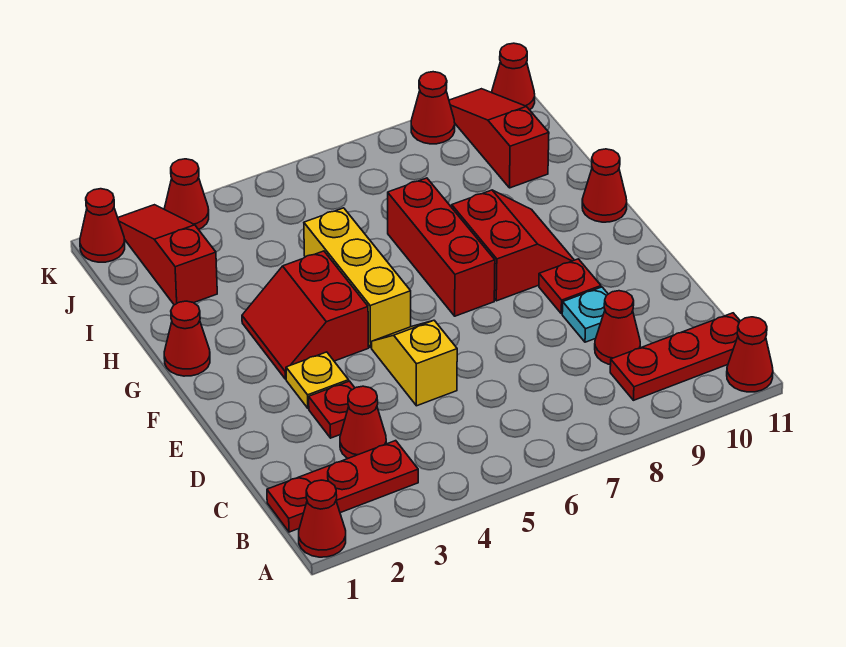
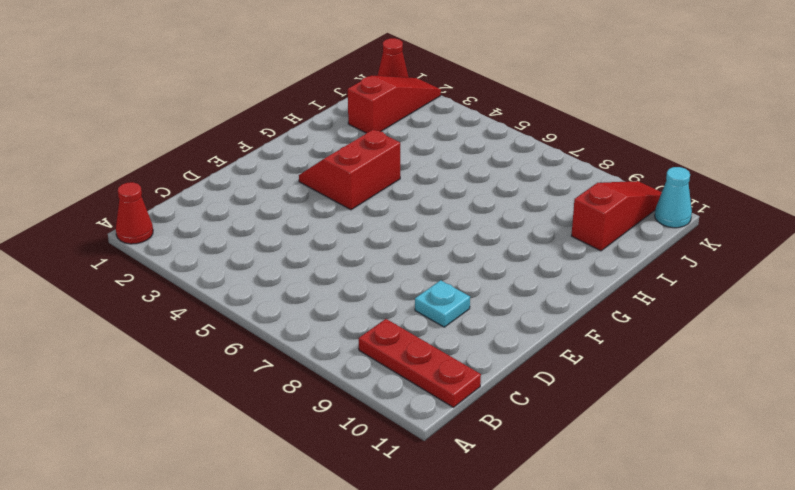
cyan 1x1 cone [655,167,692,228] -> red 1x1 cone [492,43,535,110]
none -> red 1x1 cone [727,317,773,392]
none -> red 1x3 plate [267,441,418,532]
none -> red 1x1 cone [340,386,386,458]

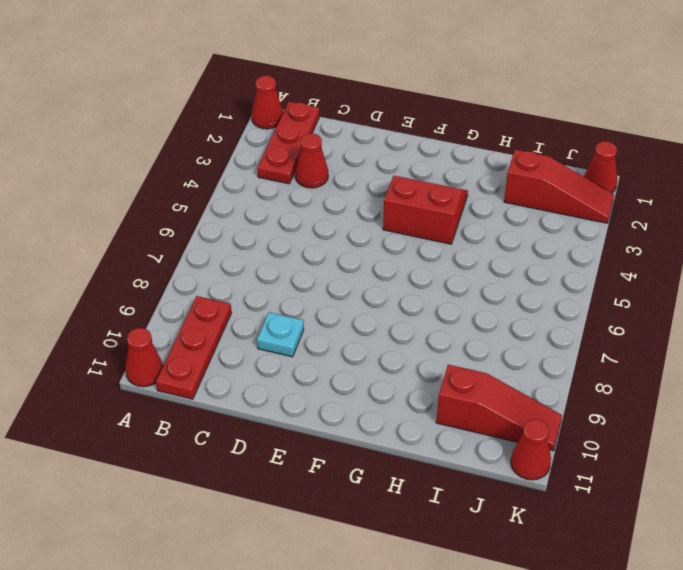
none -> red 1x1 cone [595,291,640,365]
none -> red 1x1 plate [309,381,355,438]
none -> yellow 1x2 slope [372,320,457,406]

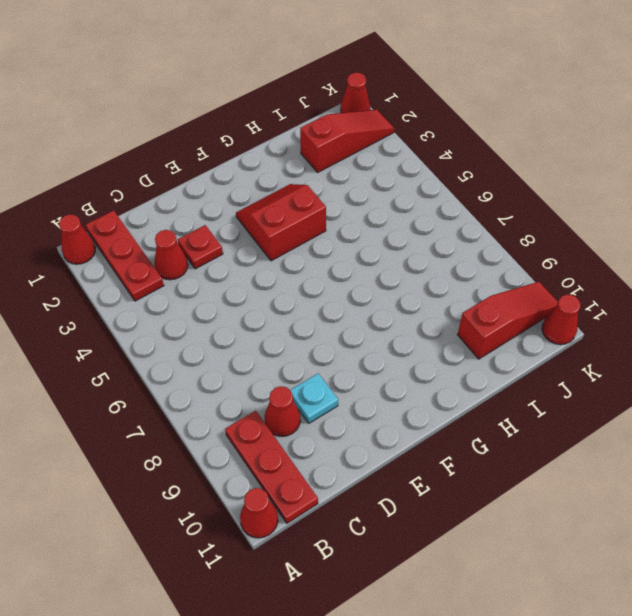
none -> yellow 1x2 slope [372,320,457,406]
none -> yellow 1x1 plate [286,352,349,408]
none -> red 1x1 plate [539,259,601,314]

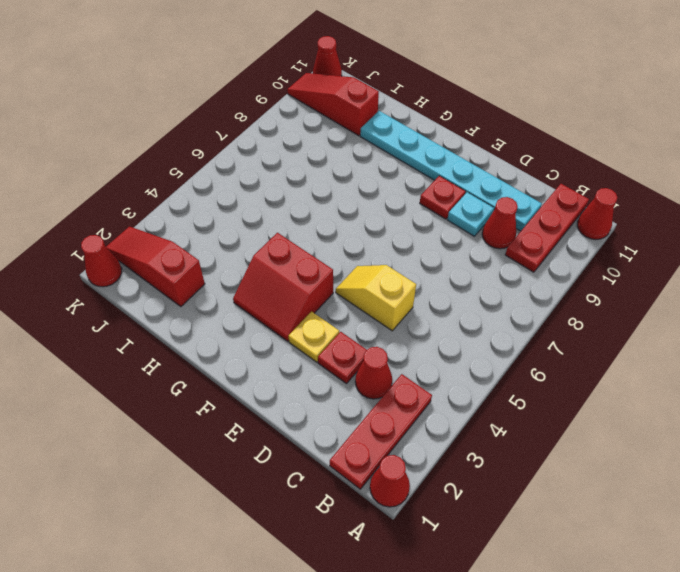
cyan 1x6 plate [360,111,542,231] -> none
none -> yellow 1x3 brick [304,208,411,347]
none -> red 1x3 brick [388,178,495,316]
none -> red 2x2 slope [452,190,574,301]

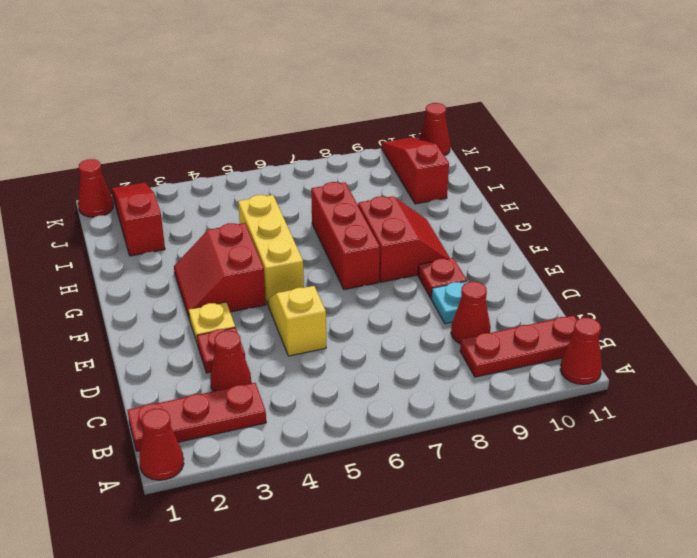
none -> red 1x1 cone [164,301,210,376]
none -> red 1x1 cone [582,149,627,222]
none -> red 1x1 cone [164,159,209,229]

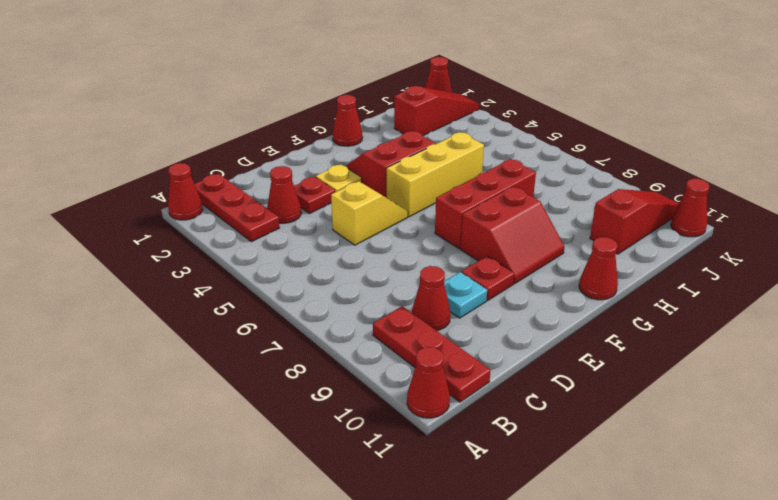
none -> red 1x1 cone [164,159,209,229]
none -> red 1x1 cone [411,72,455,144]

